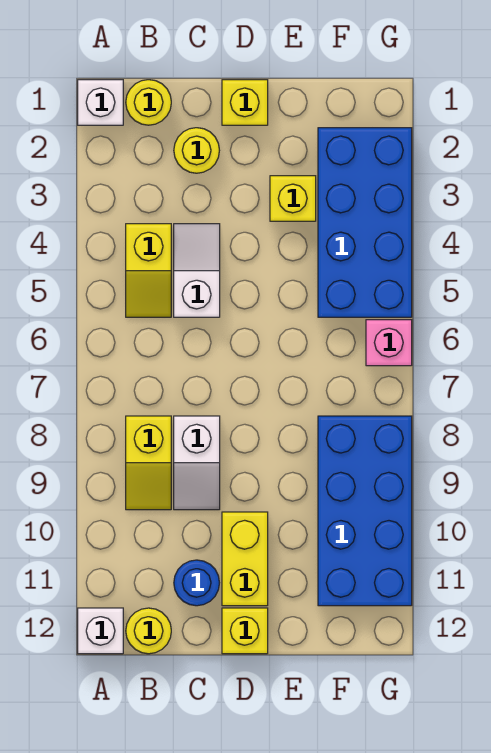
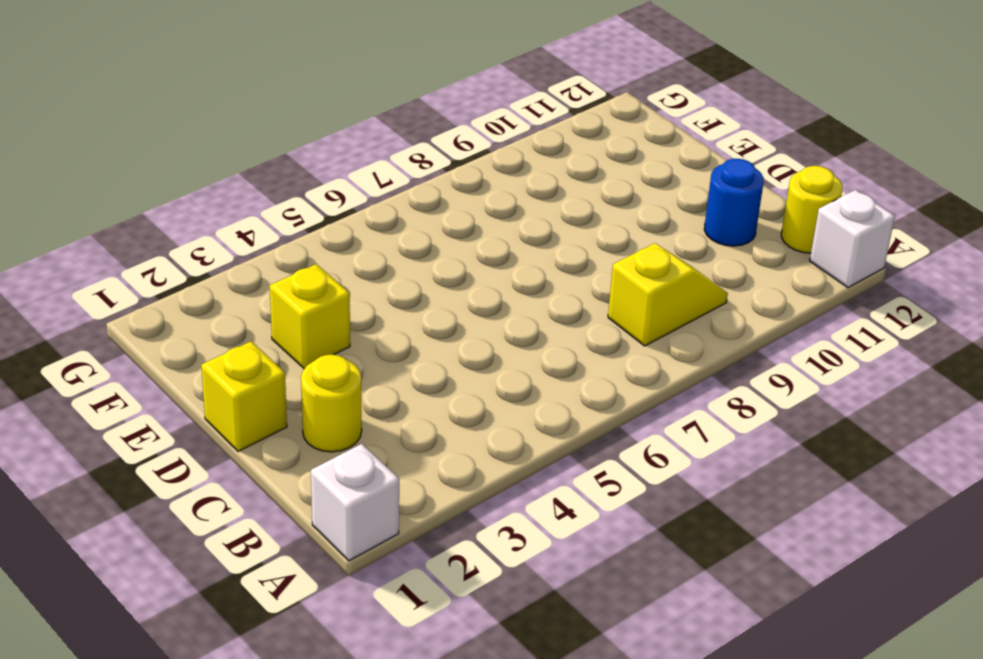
none -> yellow 1x1 round brick [126,80,171,125]
none -> yellow 1x2 slope [126,224,171,317]
none -> white 1x2 slope [174,224,220,317]

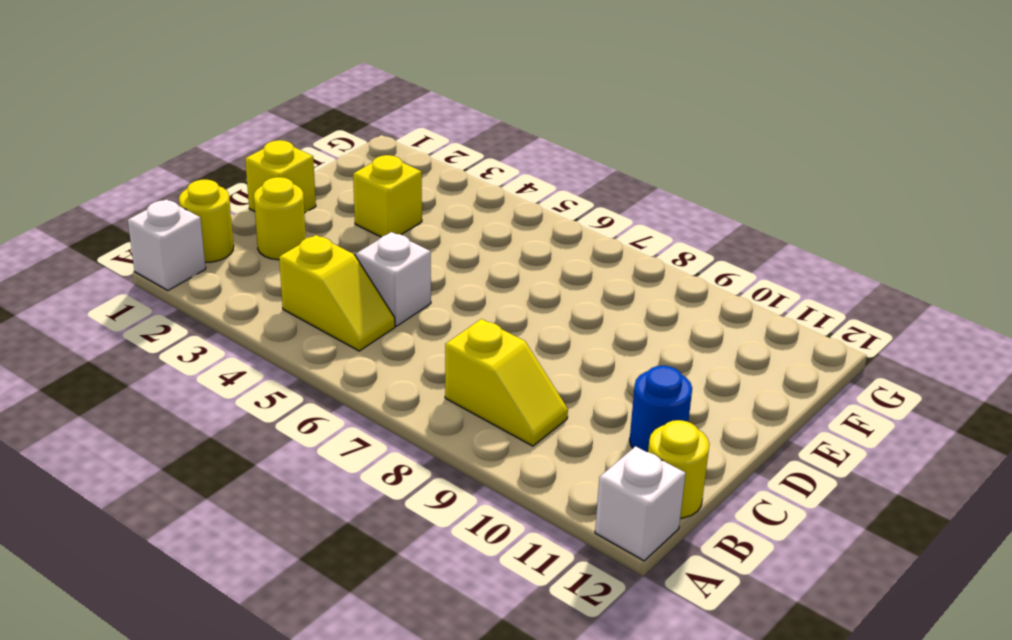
none -> white 1x2 slope [174,416,220,510]
none -> yellow 1x2 brick [222,512,268,606]
none -> yellow 1x1 brick [222,608,268,654]

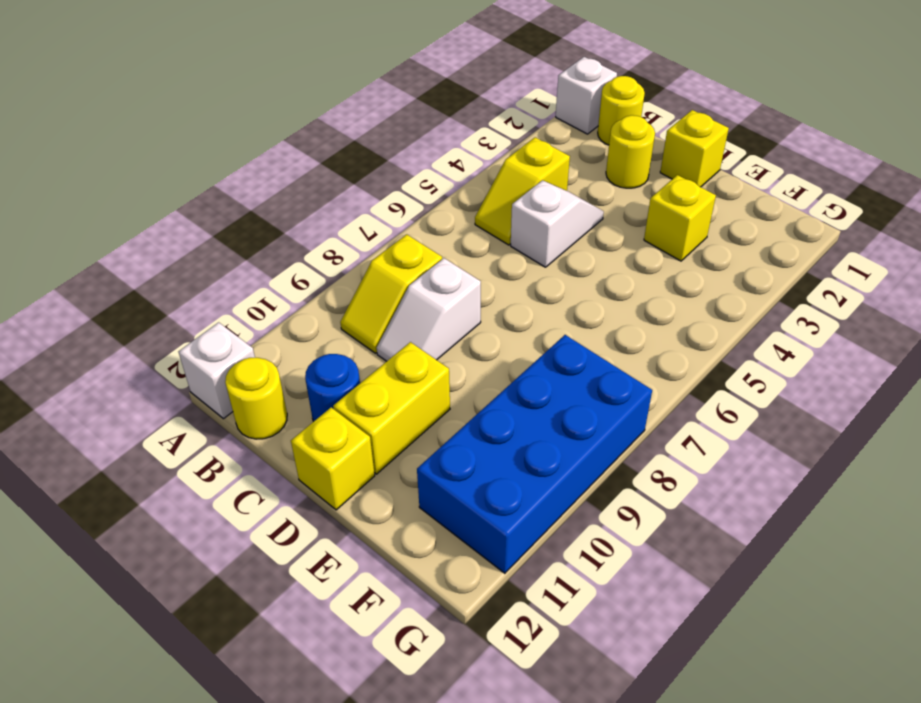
none -> blue 2x4 brick [318,128,412,317]
none -> pink 1x1 brick [366,320,412,366]

